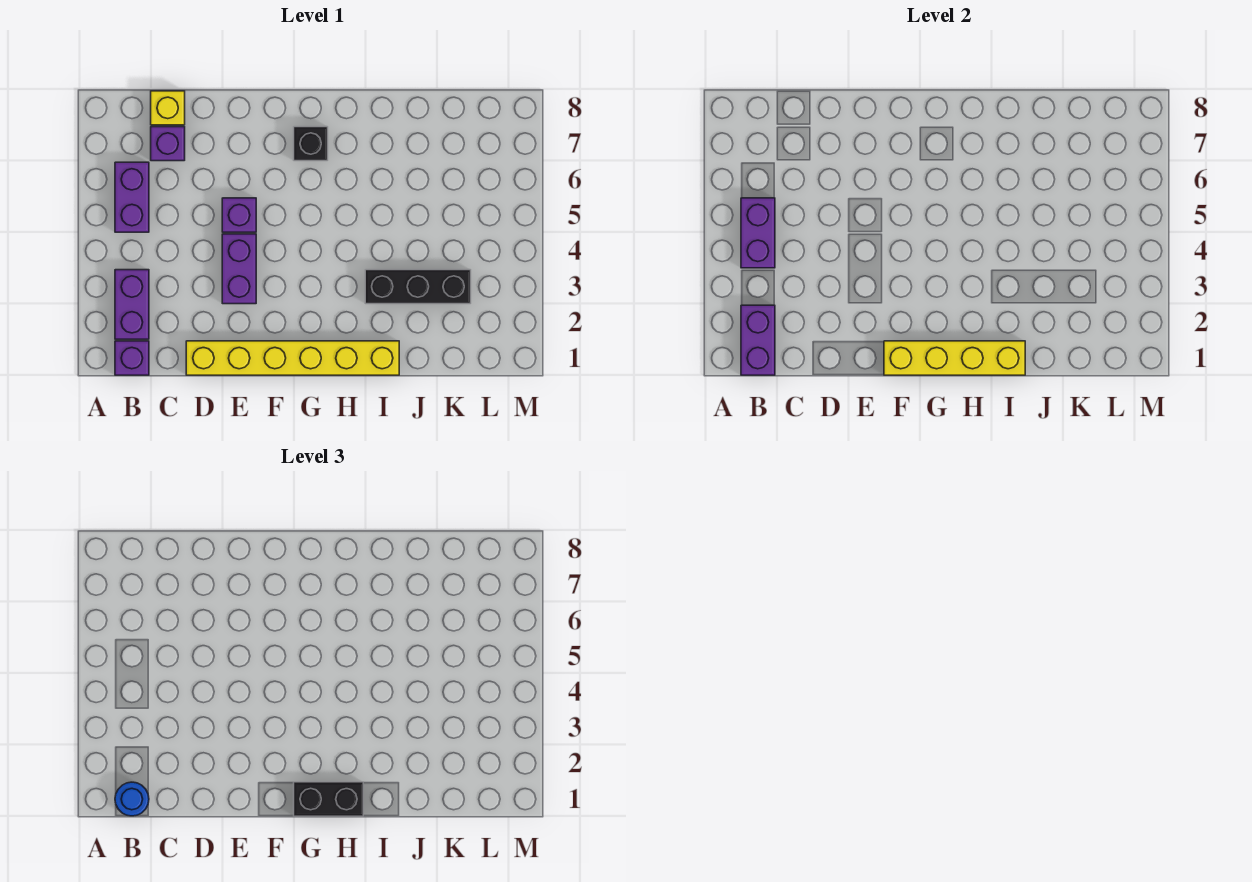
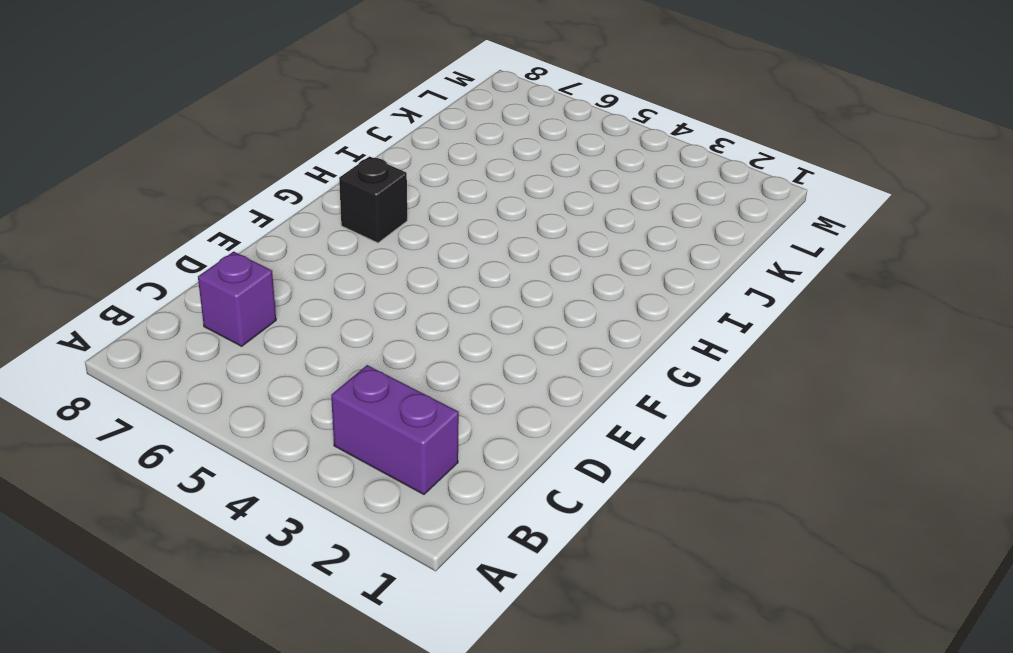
none -> purple 1x1 brick [115,341,149,375]
none -> purple 1x2 brick [115,162,149,232]
none -> yellow 1x1 brick [151,91,185,125]

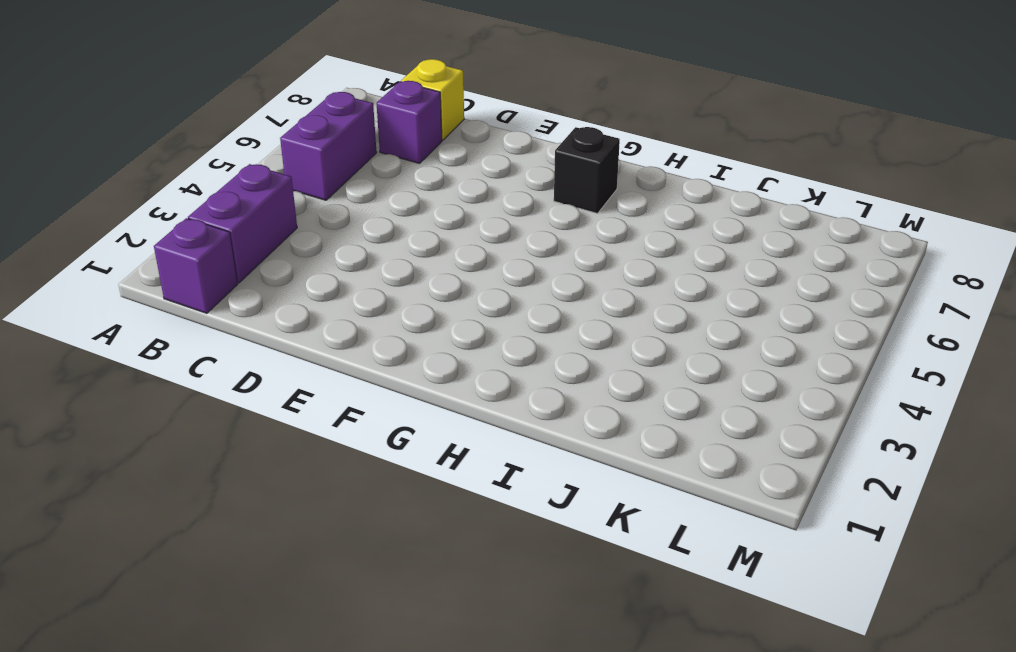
none -> yellow 1x6 brick [186,341,399,375]
none -> purple 1x2 brick [222,234,256,304]
none -> purple 1x1 brick [222,198,256,232]

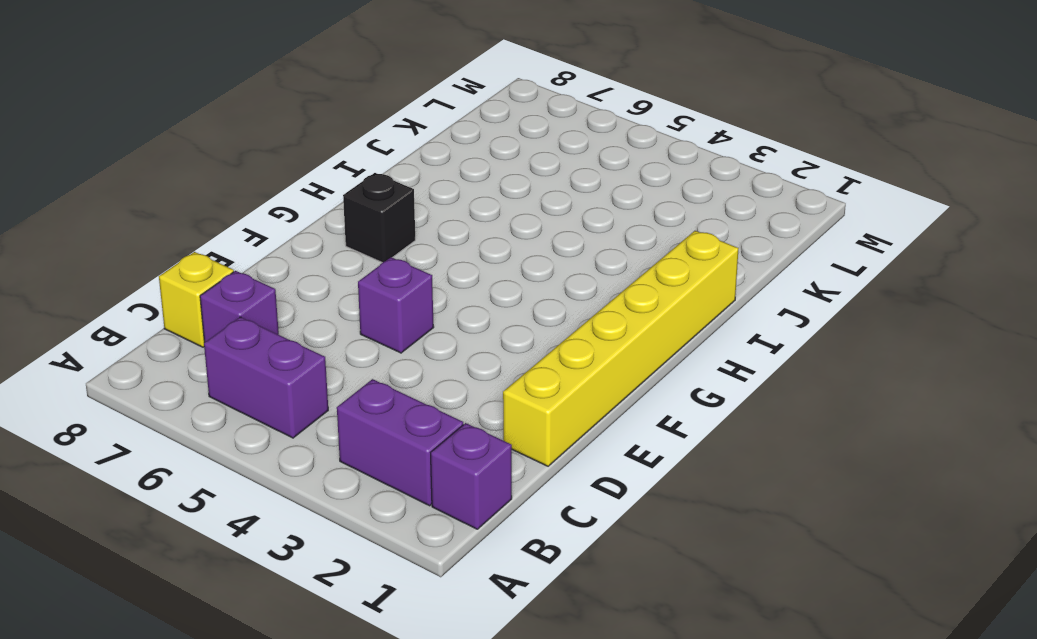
none -> purple 1x2 brick [222,234,256,304]
none -> black 1x3 brick [365,270,471,304]
none -> purple 1x2 brick [741,305,775,375]

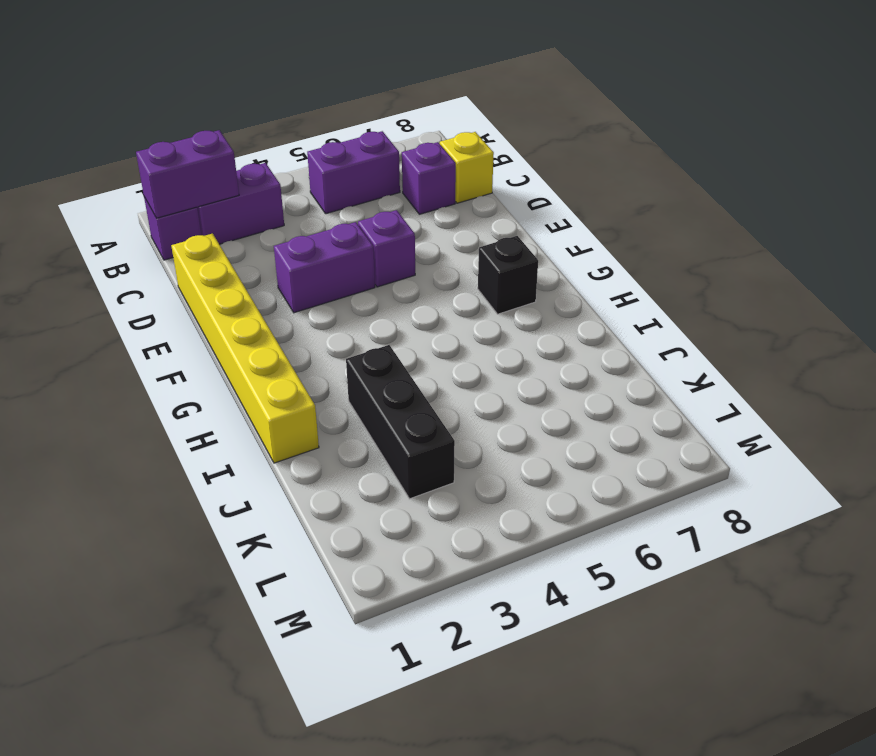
none -> purple 1x2 brick [741,198,775,268]
none -> yellow 1x4 brick [884,341,1025,375]
none -> blue 1x1 round brick [115,782,149,816]

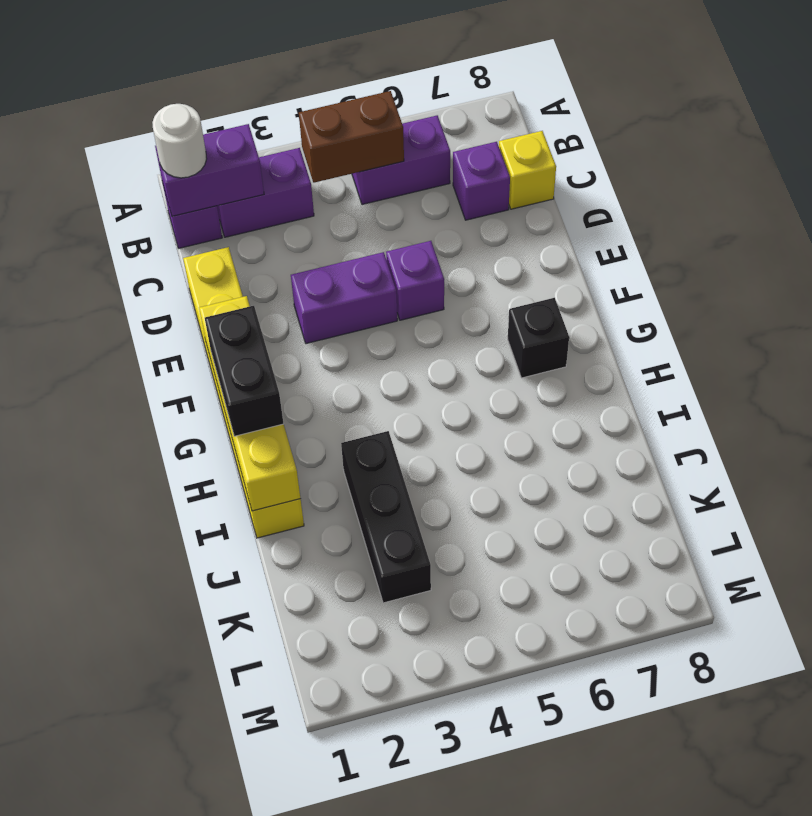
white 1x1 round brick [152,104,207,178] -> blue 1x1 round brick [115,782,149,816]
brown 1x2 brick [299,91,404,183] -> purple 1x2 brick [741,198,775,268]

